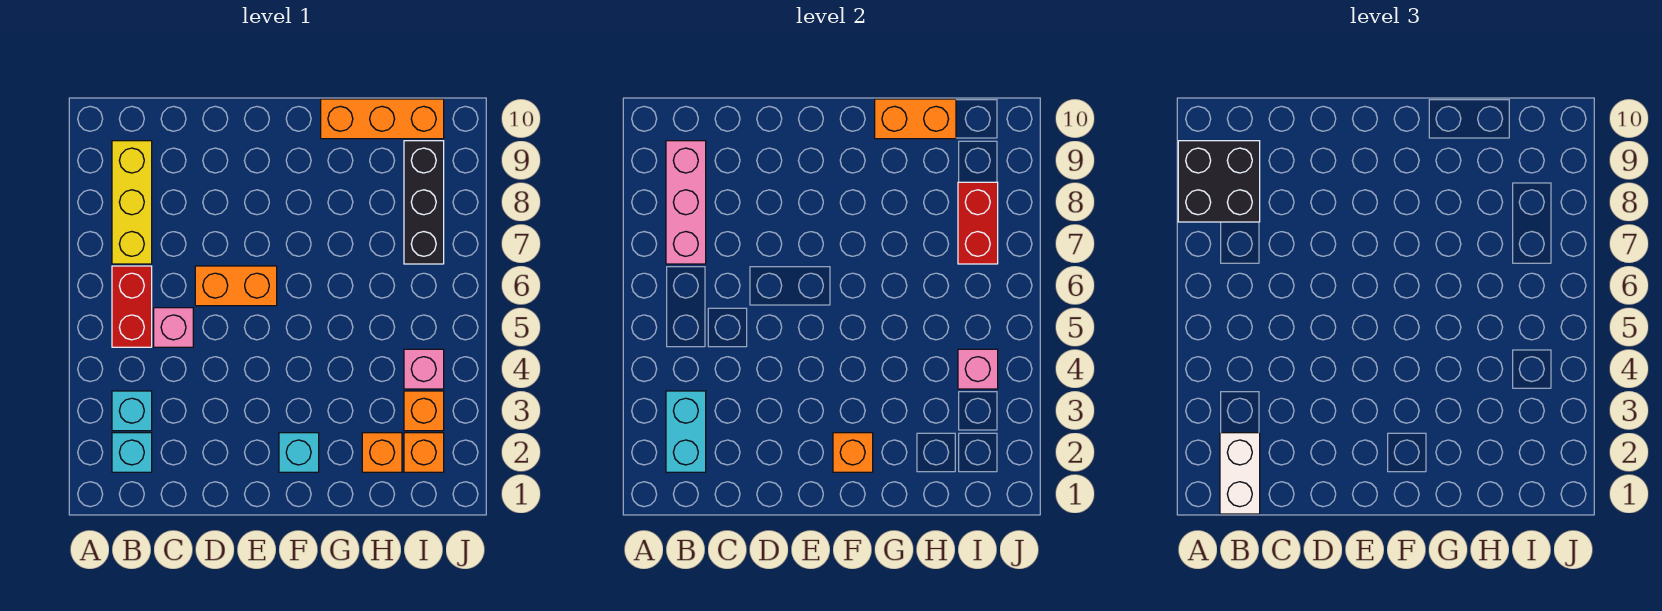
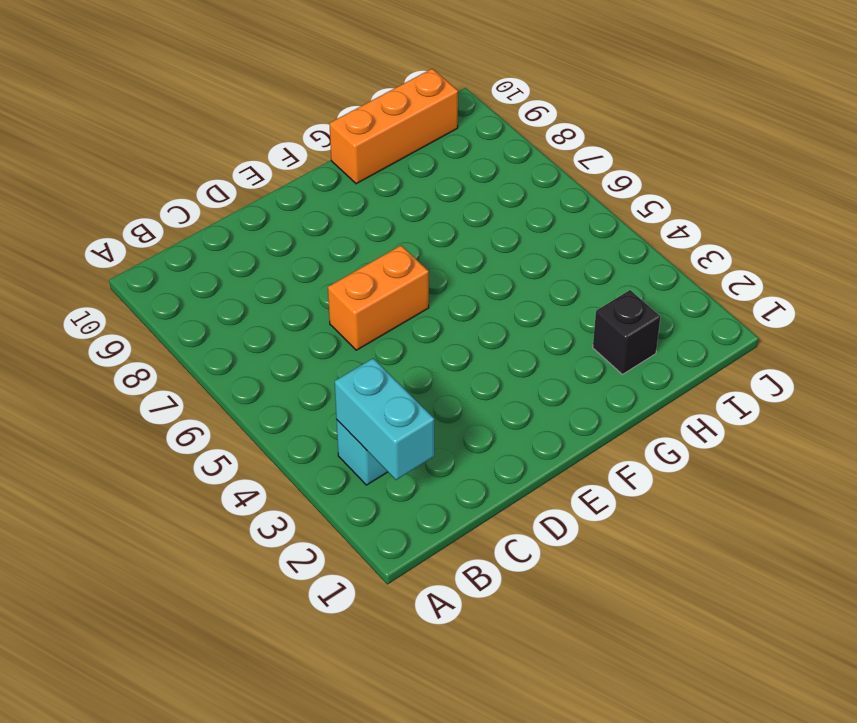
black 1x1 brick [593,290,660,374] -> orange 1x1 brick [362,433,402,472]
none -> cyan 1x1 brick [112,433,152,472]
none -> red 1x2 brick [112,266,152,347]
none -> yellow 1x3 brick [112,141,152,264]

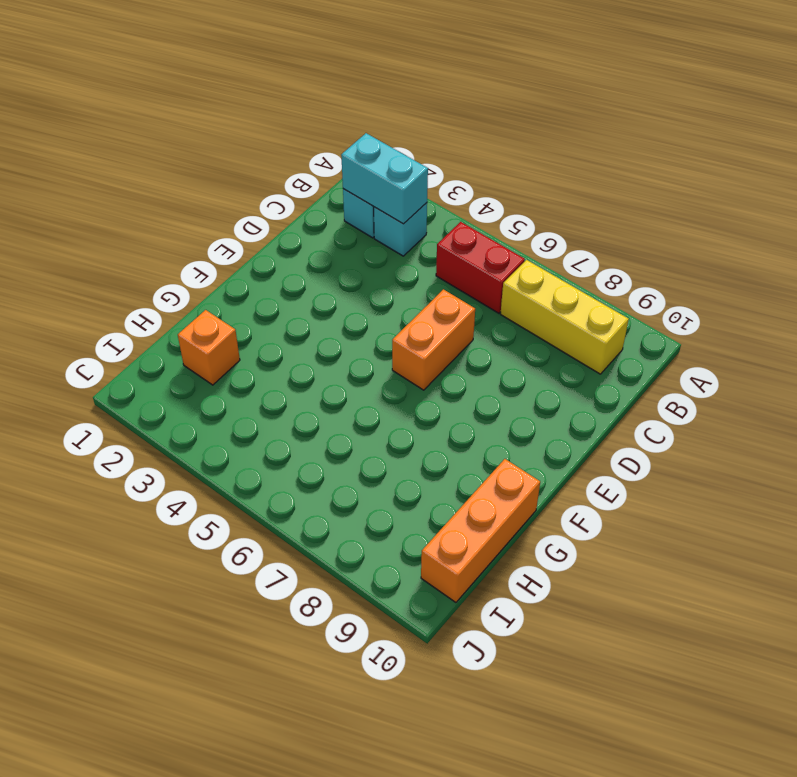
none -> pink 1x1 brick [154,308,193,347]
none -> cyan 1x1 brick [279,433,319,472]
none -> orange 1x1 brick [404,433,444,472]

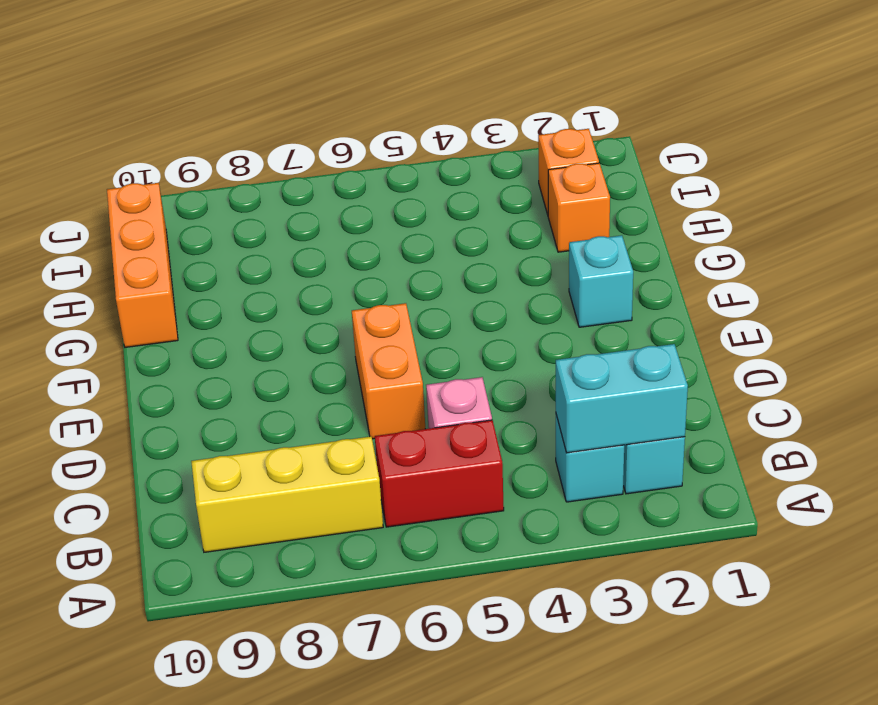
none -> orange 1x1 brick [404,391,444,431]
none -> pink 1x1 brick [404,349,444,389]
none -> black 1x3 brick [404,141,444,264]

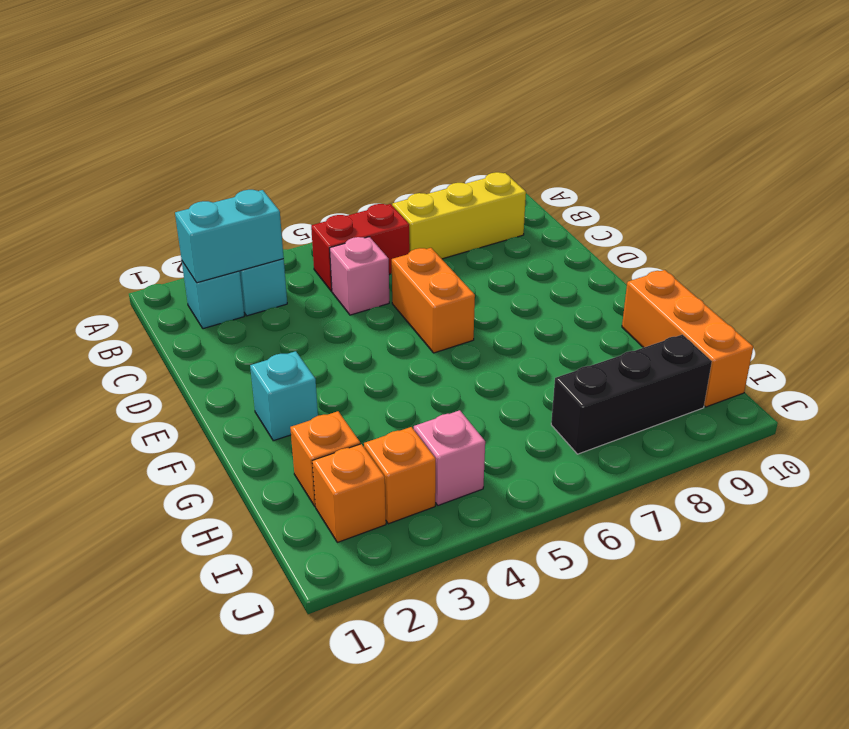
none -> pink 1x3 brick [666,141,706,264]
none -> orange 1x1 brick [833,433,873,472]
none -> orange 1x2 brick [875,99,956,139]

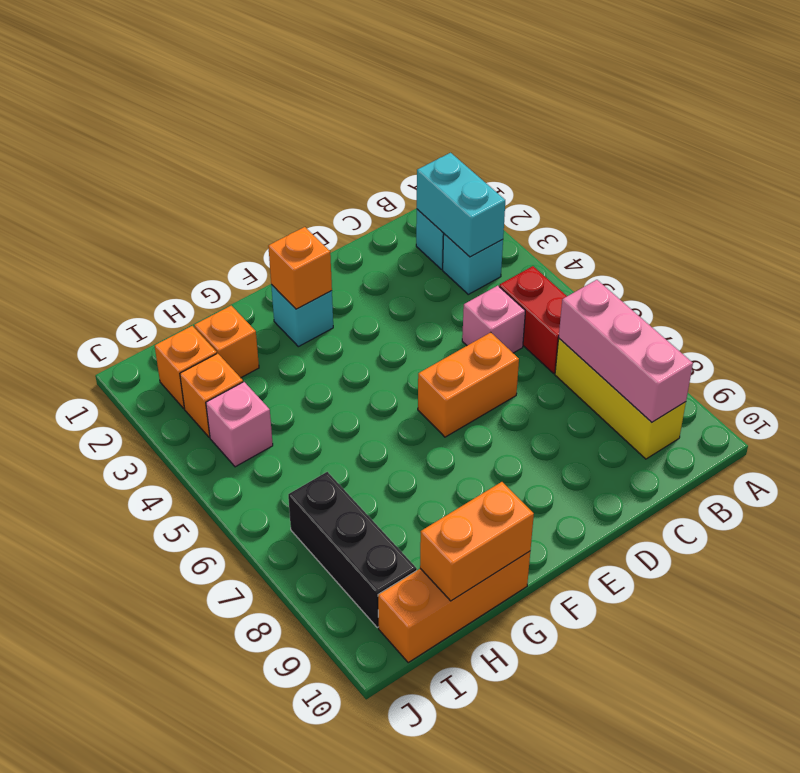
none -> pink 1x1 brick [958,349,998,389]
none -> red 1x2 brick [958,182,998,264]
none -> black 2x2 brick [1178,141,1260,222]

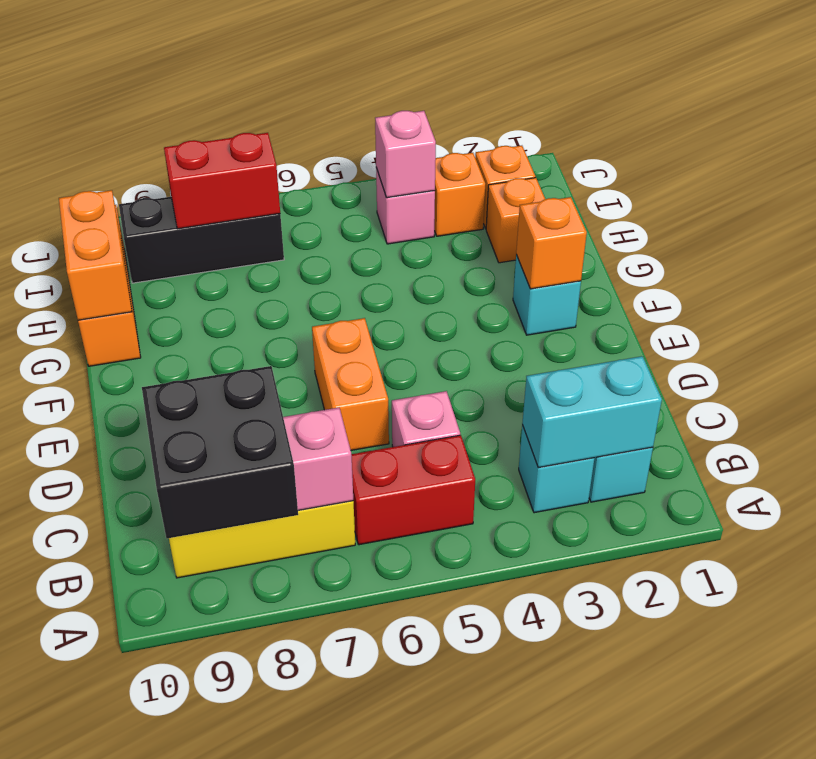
none -> white 1x2 brick [1220,433,1260,514]

